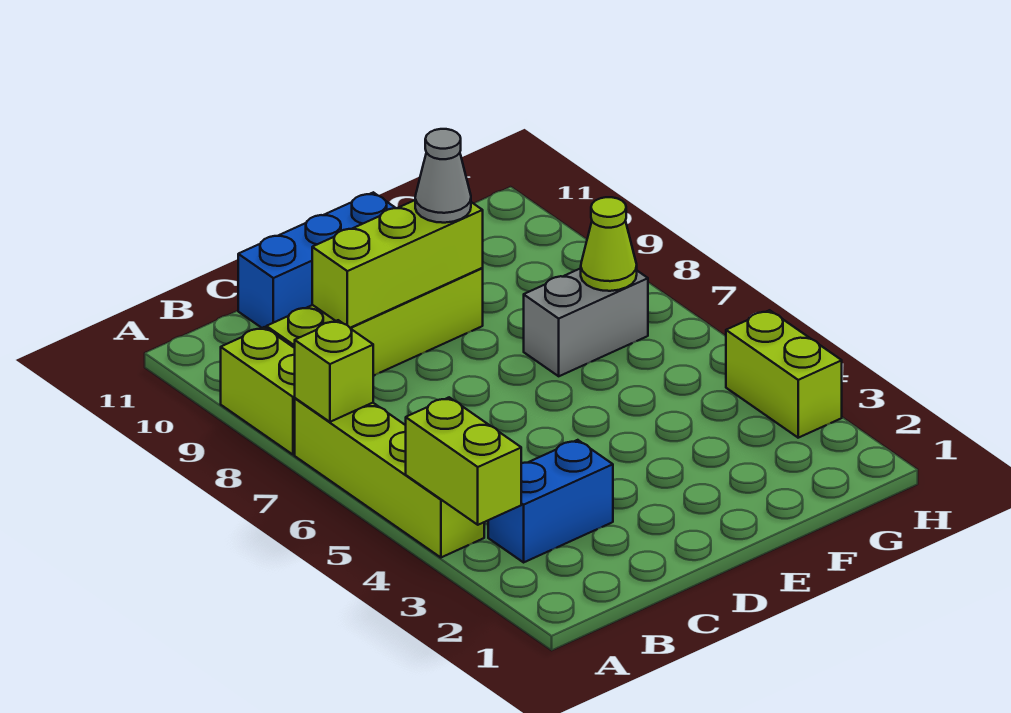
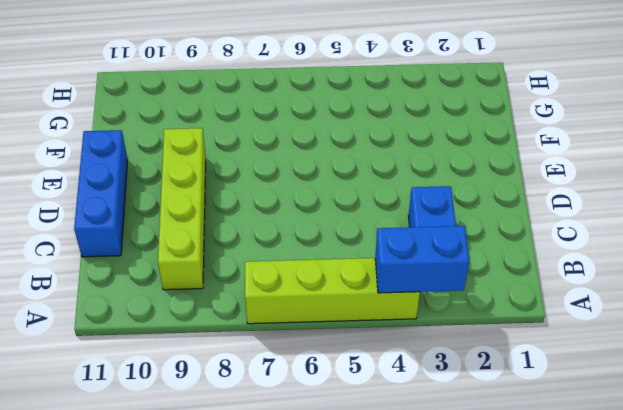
blue 1x2 brick [375,226,469,293] -> lime 1x2 brick [406,397,521,525]
none -> lime 1x2 brick [221,327,295,455]
none -> grey 1x2 brick [524,268,648,376]
none -> lime 1x2 brick [726,310,842,438]

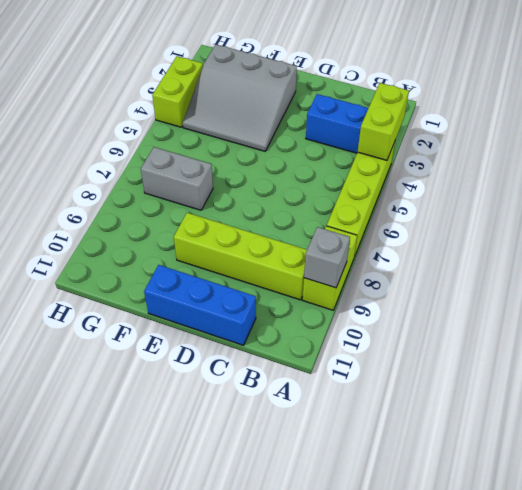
grey 1x1 brick [304,227,350,288] -> none
grey 3x3 slope [183,45,297,151] -> none
none -> lime 1x1 brick [295,320,373,422]
none -> lime 1x3 brick [312,200,483,328]
none -> lime 1x1 cone [581,197,637,291]

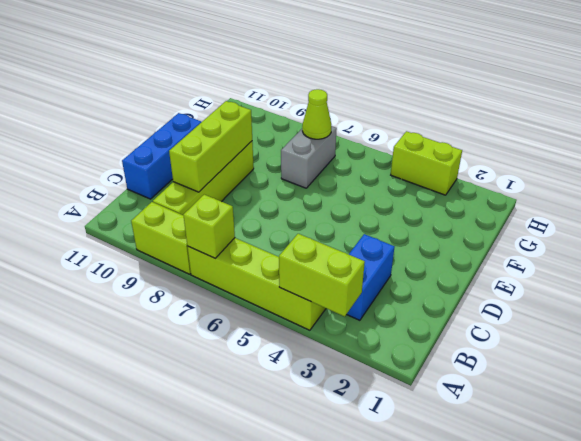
none -> grey 1x1 cone [415,129,471,223]

